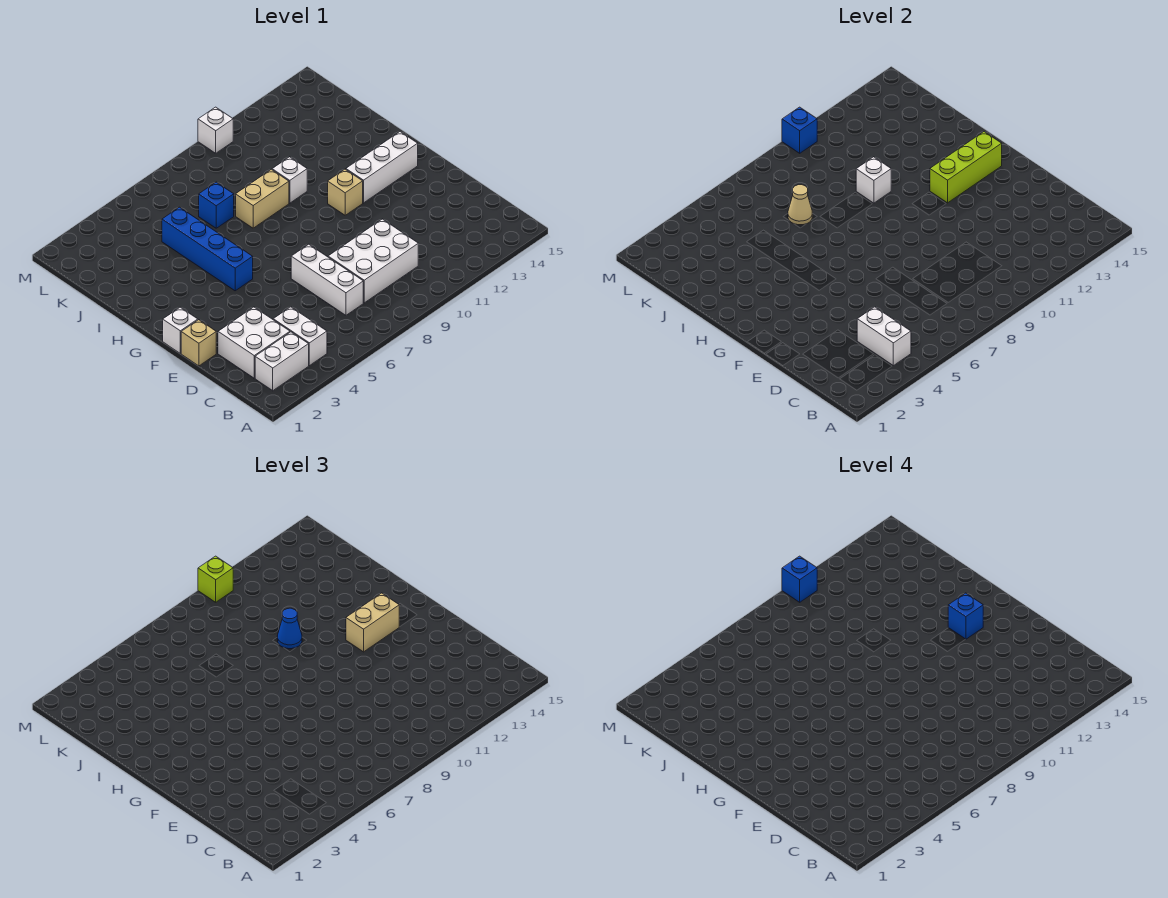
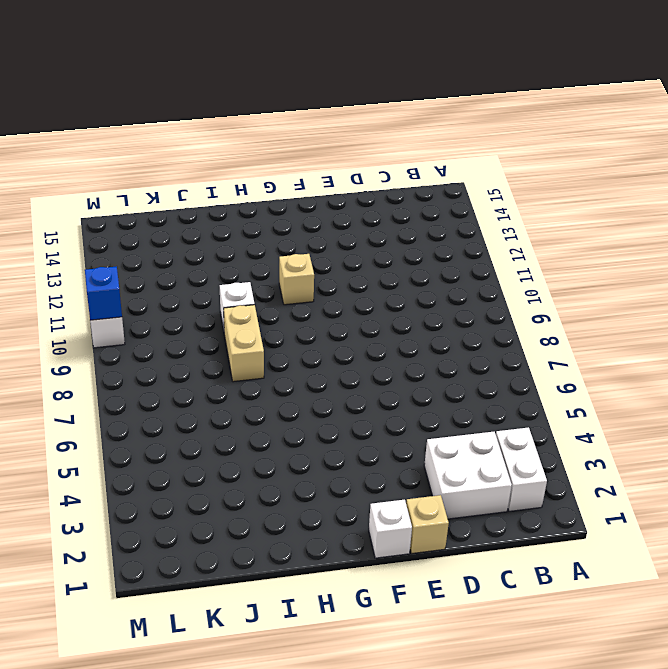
none -> white 1x2 brick [273,307,327,366]
none -> white 1x3 brick [291,244,363,315]
none -> white 2x3 brick [328,219,418,303]

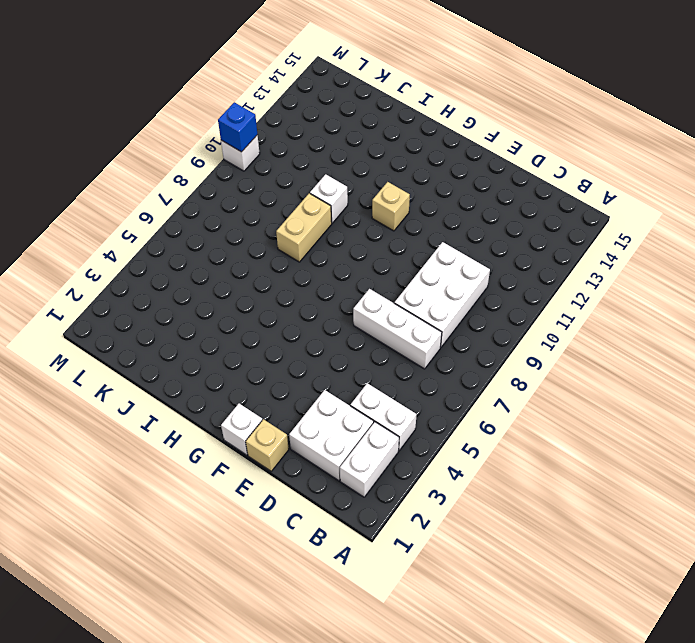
none -> blue 1x4 brick [162,207,253,291]
none -> white 1x3 brick [346,132,418,203]
none -> blue 1x1 brick [199,182,234,228]

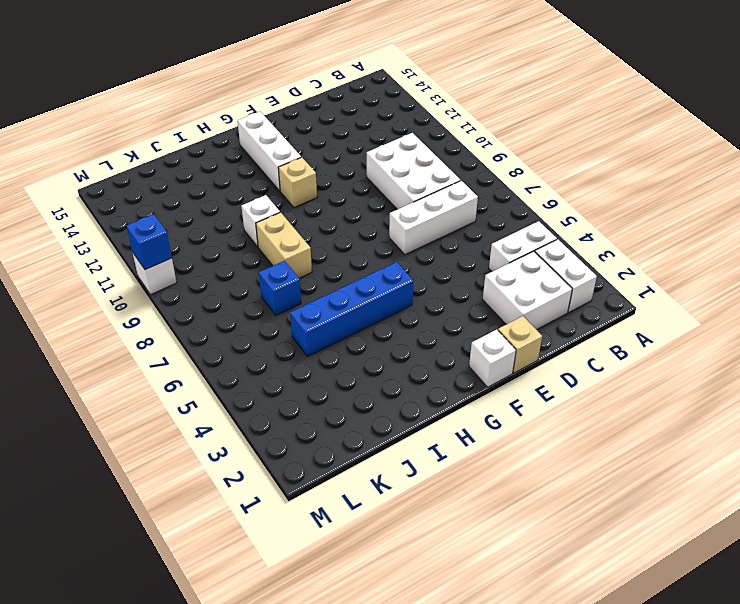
none -> white 1x2 brick [857,307,911,366]
none -> lime 1x3 brick [930,132,1002,203]
none -> white 1x1 brick [856,157,891,203]

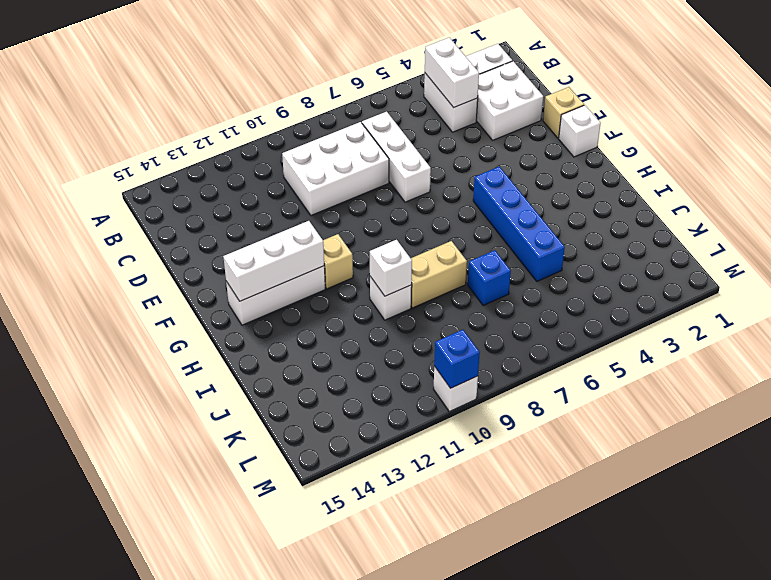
white 1x3 brick [223,221,324,301] -> lime 1x3 brick [930,132,1002,203]
none -> tan 1x1 cone [788,185,812,225]
none -> tan 1x2 brick [346,593,399,652]
none -> blue 1x1 cone [277,608,302,649]

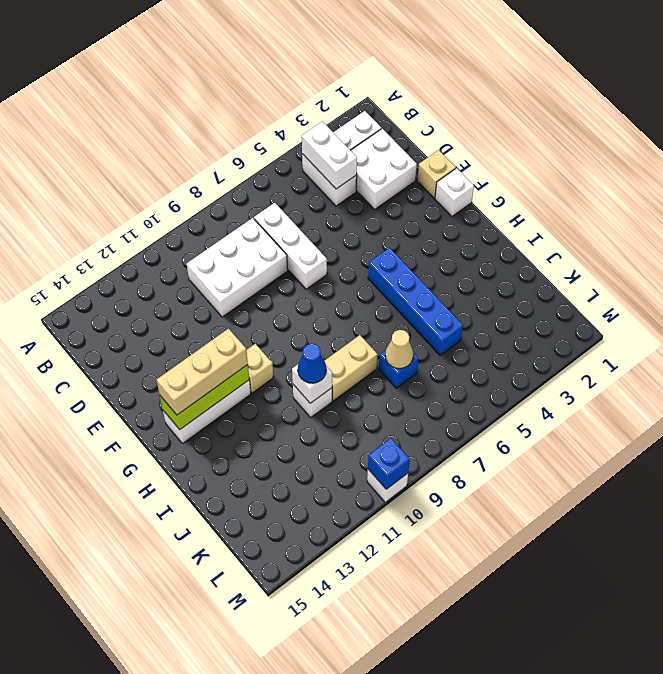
tan 1x3 brick [157,329,248,415] -> tan 1x2 brick [346,593,399,652]
none -> lime 1x1 brick [198,556,233,602]
none -> blue 1x1 brick [948,593,983,639]
none -> blue 1x1 brick [782,556,817,602]

